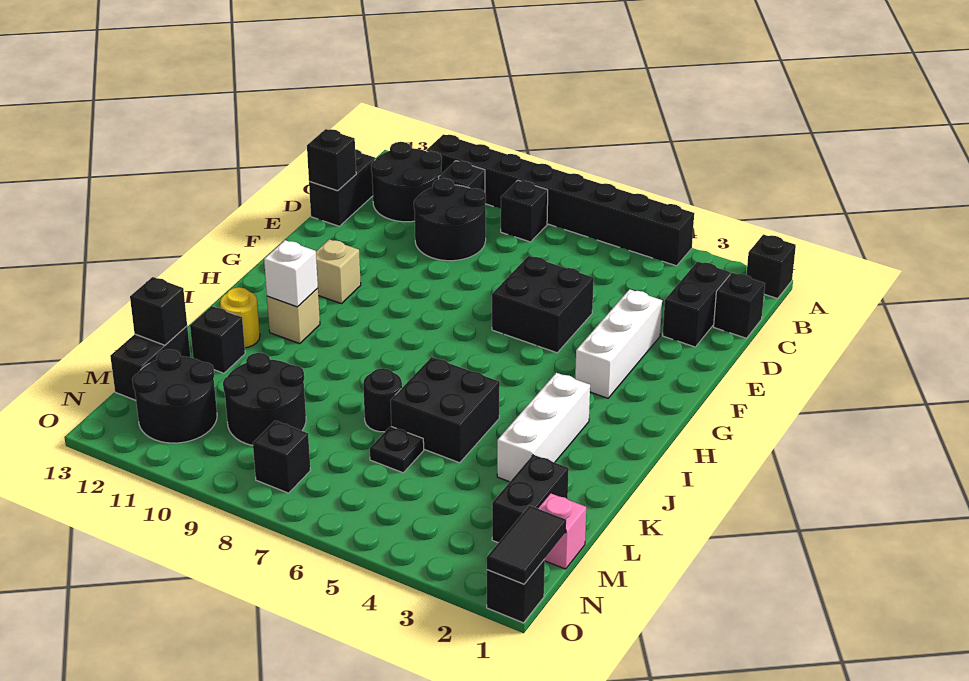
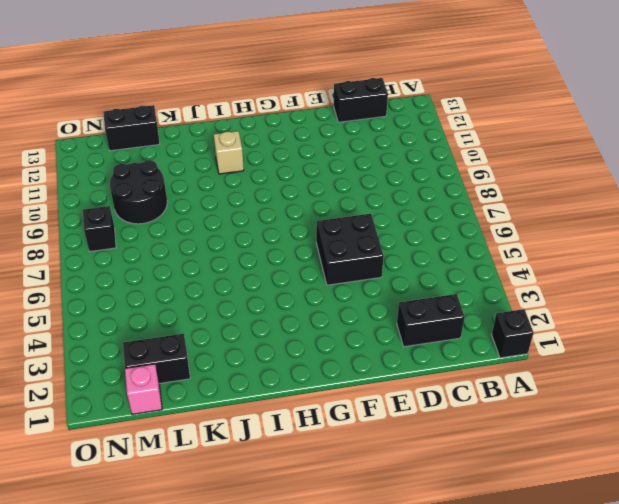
none -> black 1x8 brick [426,134,694,266]
none -> black 1x1 brick [501,180,548,242]
none -> black 1x1 brick [438,161,485,192]
none -> black 2x2 round brick [371,142,442,222]

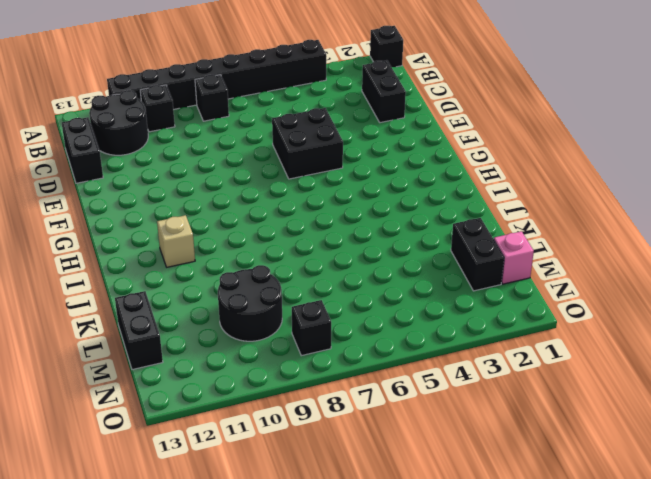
none -> black 1x1 brick [714,273,765,338]
none -> black 2x2 round brick [414,178,486,261]
none -> white 1x3 brick [575,289,662,398]
none -> tan 1x1 brick [316,239,361,304]

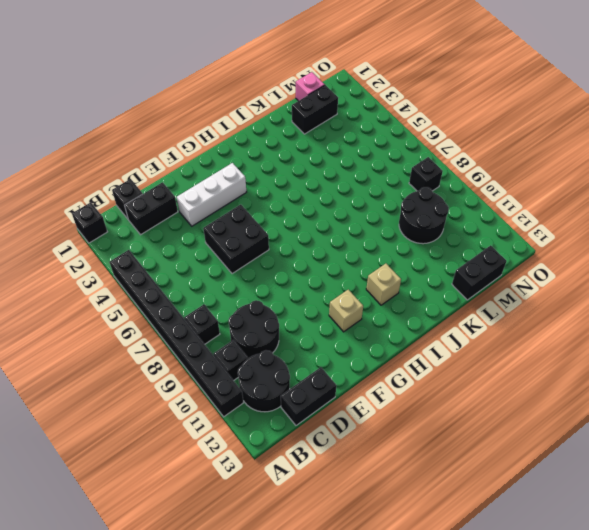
none -> white 1x3 brick [497,373,590,482]
none -> black 2x2 brick [390,357,500,463]
none -> yellow 1x1 round brick [220,287,260,348]
none -> black 1x1 round brick [363,368,402,432]

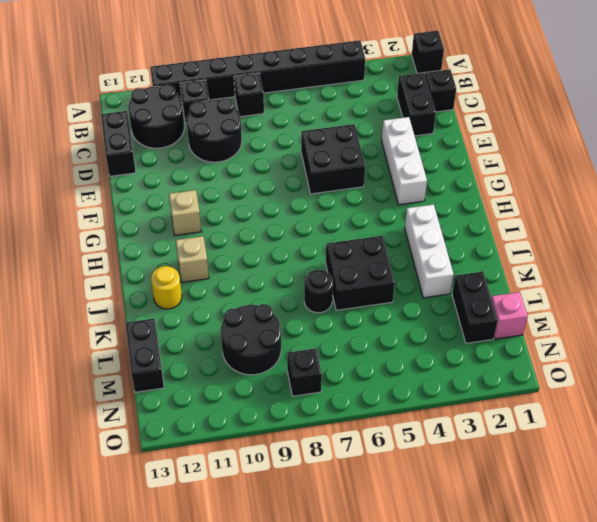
none -> black 1x1 brick [190,306,245,373]
none -> black 1x1 plate [370,426,424,473]
none -> black 2x2 round brick [132,349,217,443]
none -> black 1x1 brick [487,559,545,623]

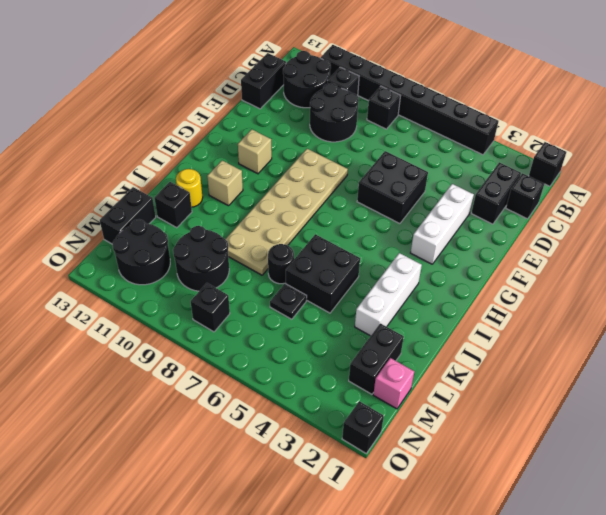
tan 2x6 plate [225,149,348,275] -> none
none -> black 1x1 brick [307,129,356,191]
none -> white 1x1 brick [264,240,318,307]
none -> black 1x1 brick [130,277,187,345]
none -> black 1x2 tile [487,506,566,584]

